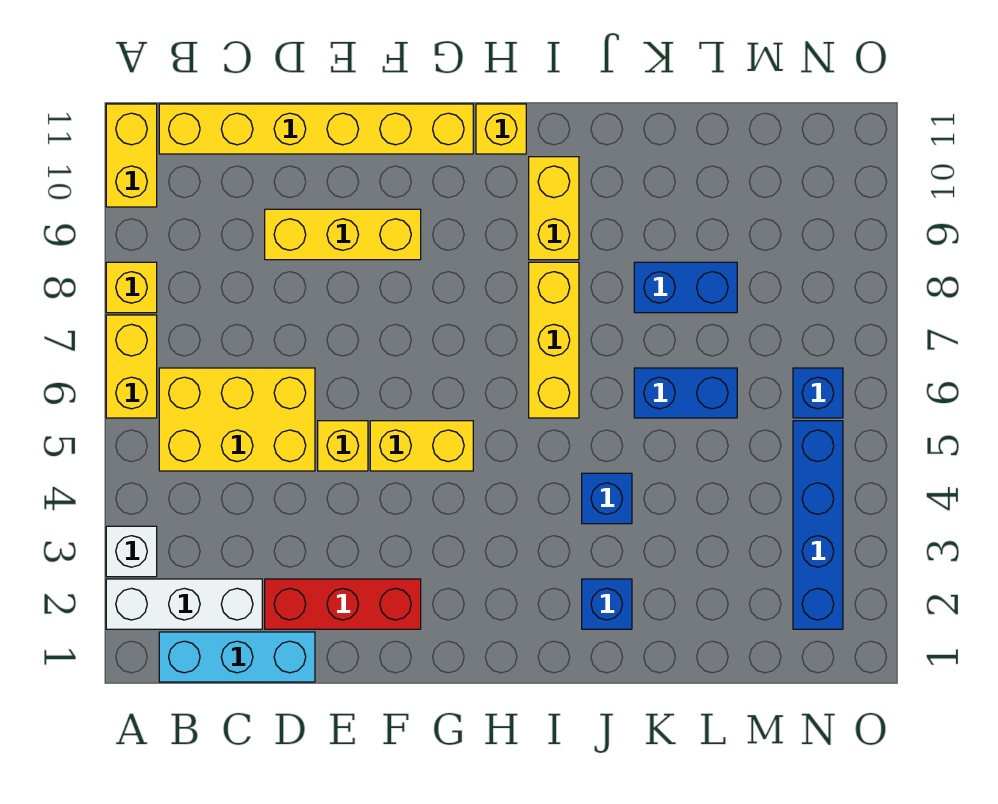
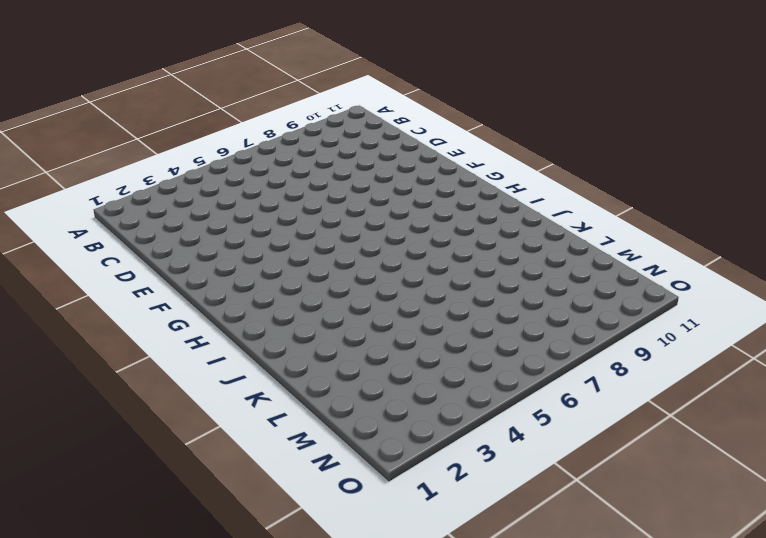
none -> white 1x3 brick [106,579,262,629]
none -> white 1x1 brick [106,526,157,577]
none -> yellow 1x2 brick [106,315,157,418]

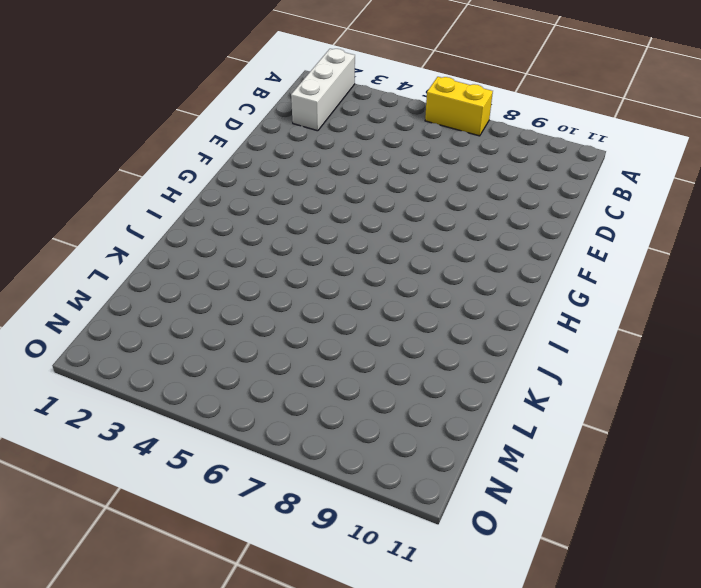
none -> white 1x1 brick [106,526,157,577]
none -> yellow 1x1 brick [106,262,157,313]
none -> yellow 1x2 brick [106,104,157,207]

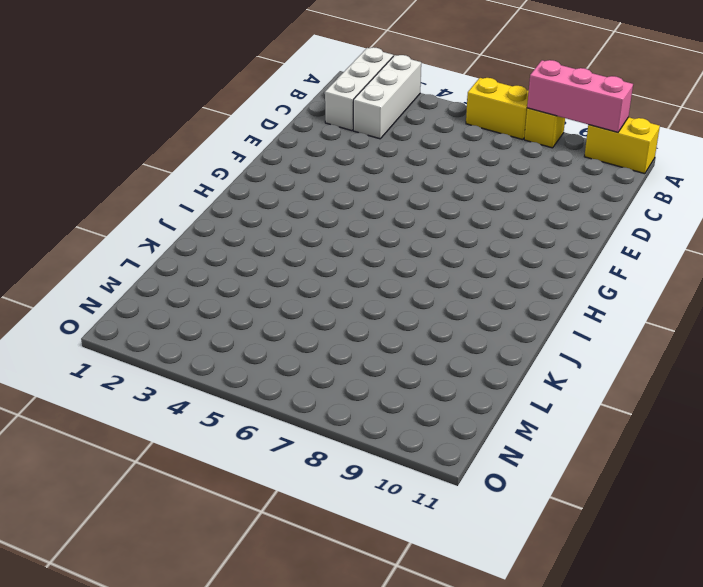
white 1x3 brick [353,55,421,139] -> white 1x1 brick [106,526,157,577]
pink 1x3 brick [527,60,633,132] -> none
none -> cyan 1x3 brick [159,632,315,682]
none -> yellow 2x3 brick [159,368,315,471]
none -> yellow 1x6 brick [159,104,473,154]

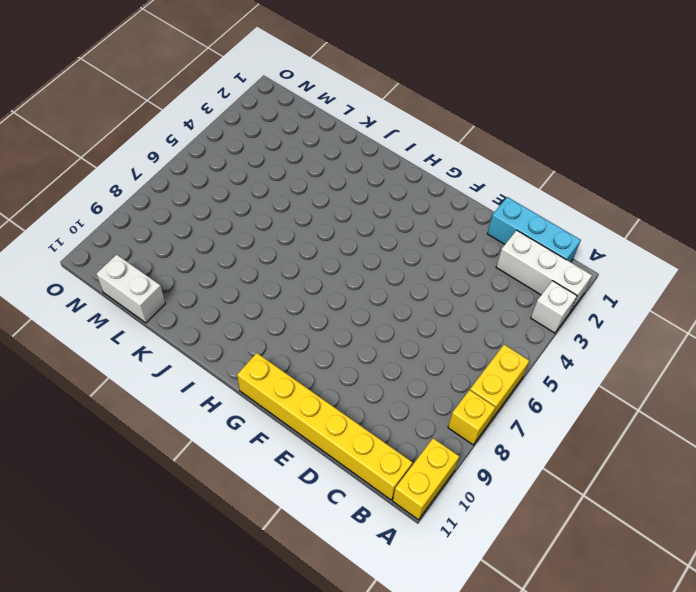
white 1x2 brick [96,255,165,323] -> none
none -> yellow 2x3 brick [159,368,315,471]
none -> red 1x3 brick [265,579,421,629]
none -> yellow 1x3 brick [265,209,421,260]

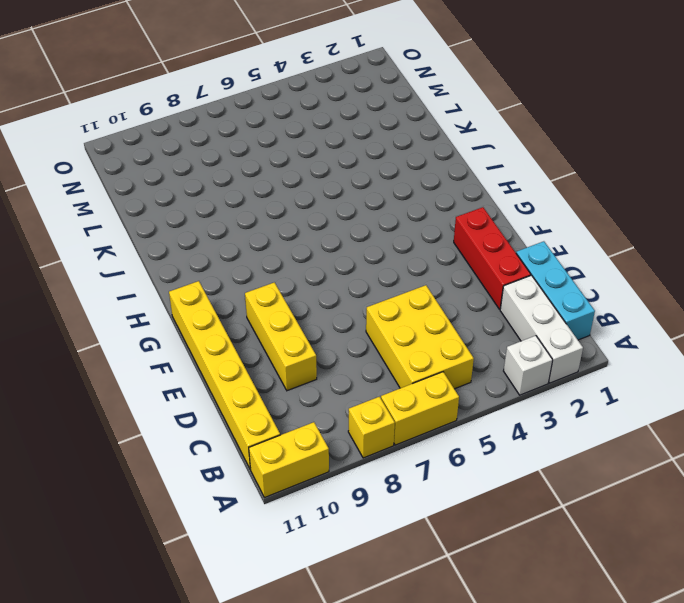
none -> yellow 1x1 brick [318,421,368,471]
none -> yellow 1x2 brick [370,421,473,471]
none -> yellow 1x1 brick [476,104,526,154]

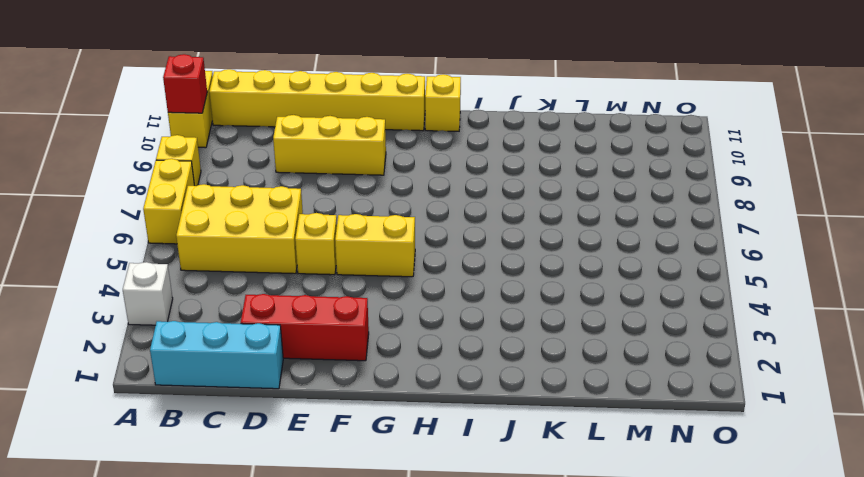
red 1x1 brick [163,54,207,113] -> none
none -> white 1x3 brick [106,579,262,629]
none -> yellow 1x3 brick [529,262,579,418]
none -> yellow 1x2 brick [529,157,579,260]

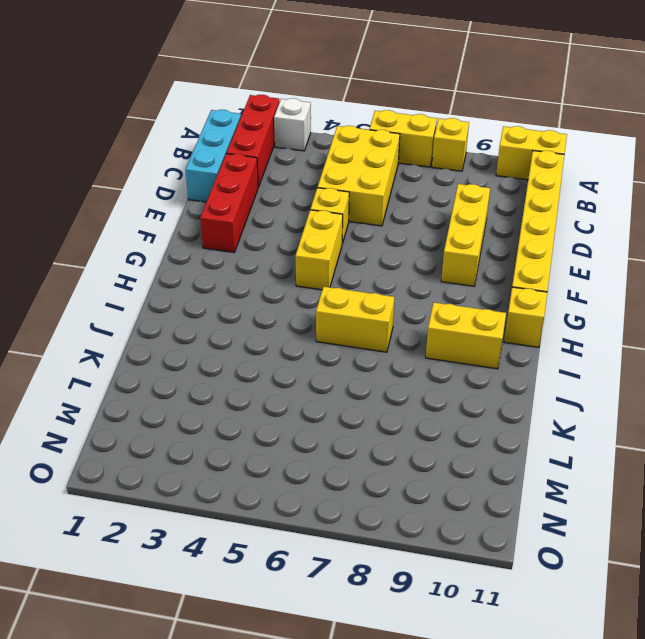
red 1x3 brick [227,95,280,187] -> white 1x3 brick [106,579,262,629]
yellow 1x2 brick [316,287,395,352] -> yellow 1x3 brick [529,262,579,418]
none -> blue 1x1 brick [582,579,632,629]
none -> blue 1x1 brick [582,473,632,524]
none -> blue 1x2 brick [634,368,737,418]

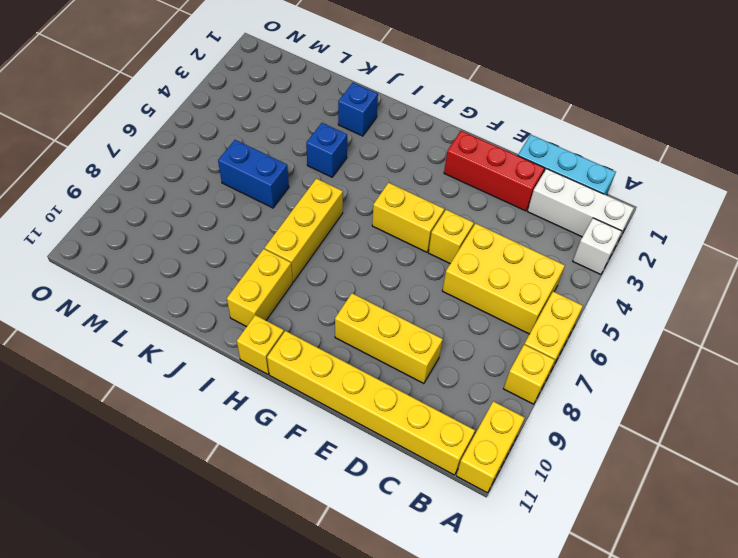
none -> blue 1x2 brick [634,262,737,313]
none -> blue 1x4 brick [793,421,843,629]
none -> blue 1x1 brick [793,368,843,418]

